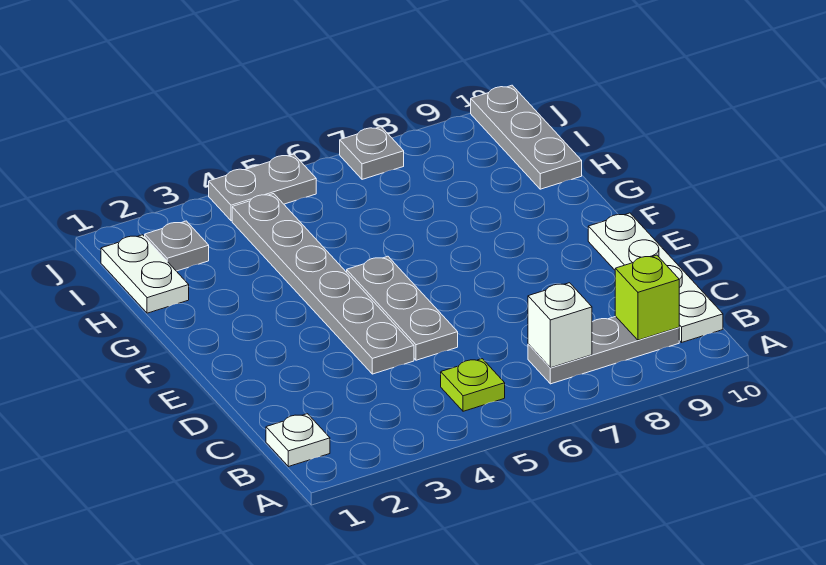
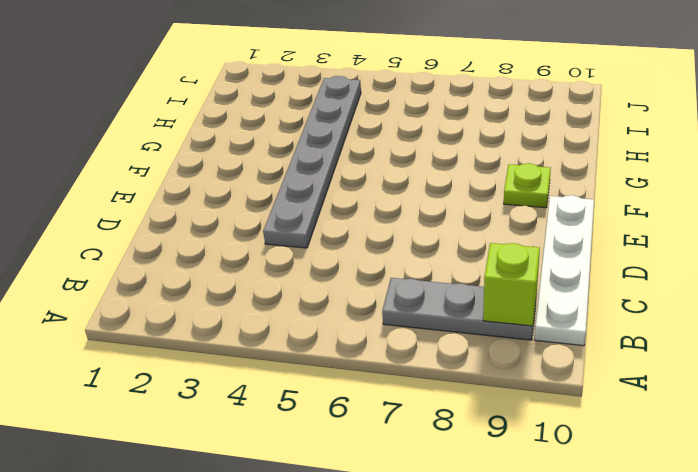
lime 1x1 plate [504,163,551,208] -> lime 1x1 plate moved to [441,359,505,411]
none -> white 1x1 plate [266,414,330,467]
none -> grey 1x3 plate [347,256,458,360]
none -> white 1x2 plate [101,235,189,313]

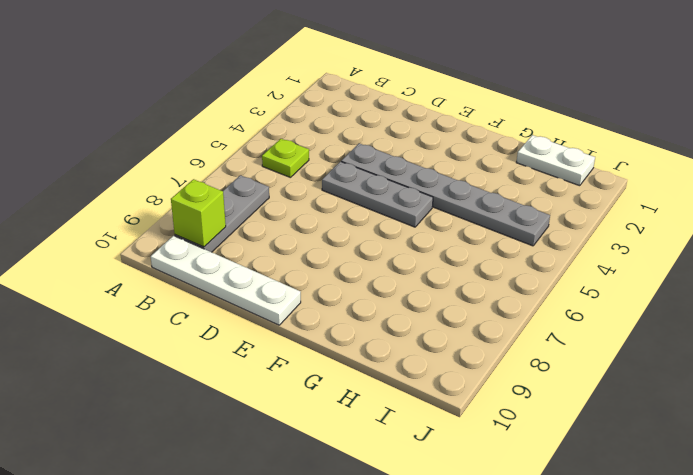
none -> white 1x1 plate [266,414,330,467]
none -> grey 1x3 plate [471,85,582,189]
none -> grey 1x1 plate [145,221,209,271]

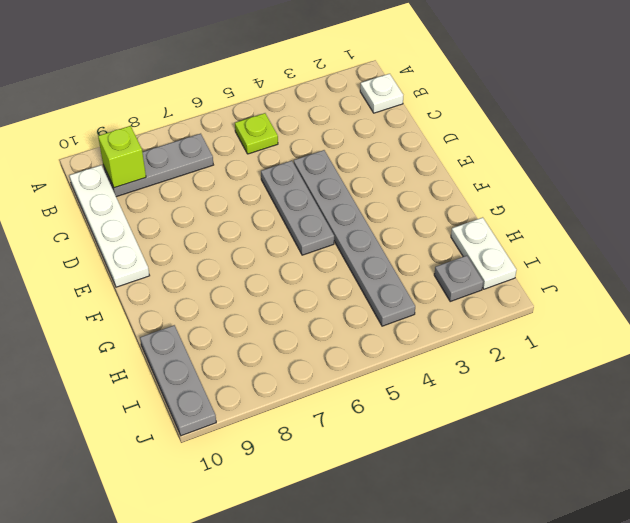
none -> grey 1x2 plate [209,154,316,221]
none -> grey 1x1 plate [340,127,404,179]
none -> white 1x1 brick [528,283,592,368]

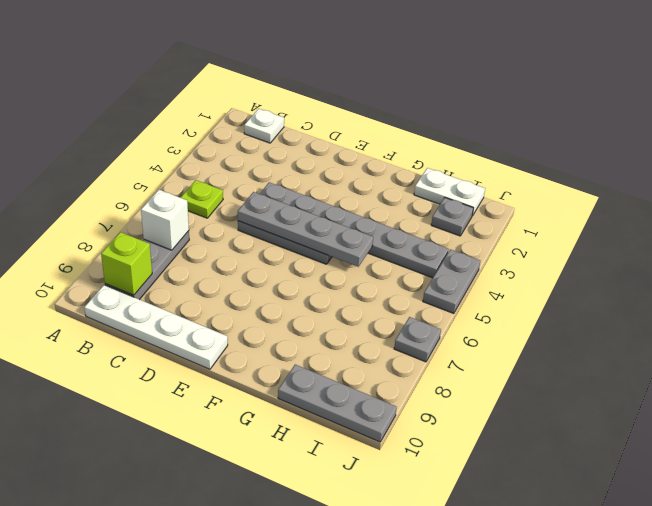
grey 1x4 plate [238,192,373,267] -> none

